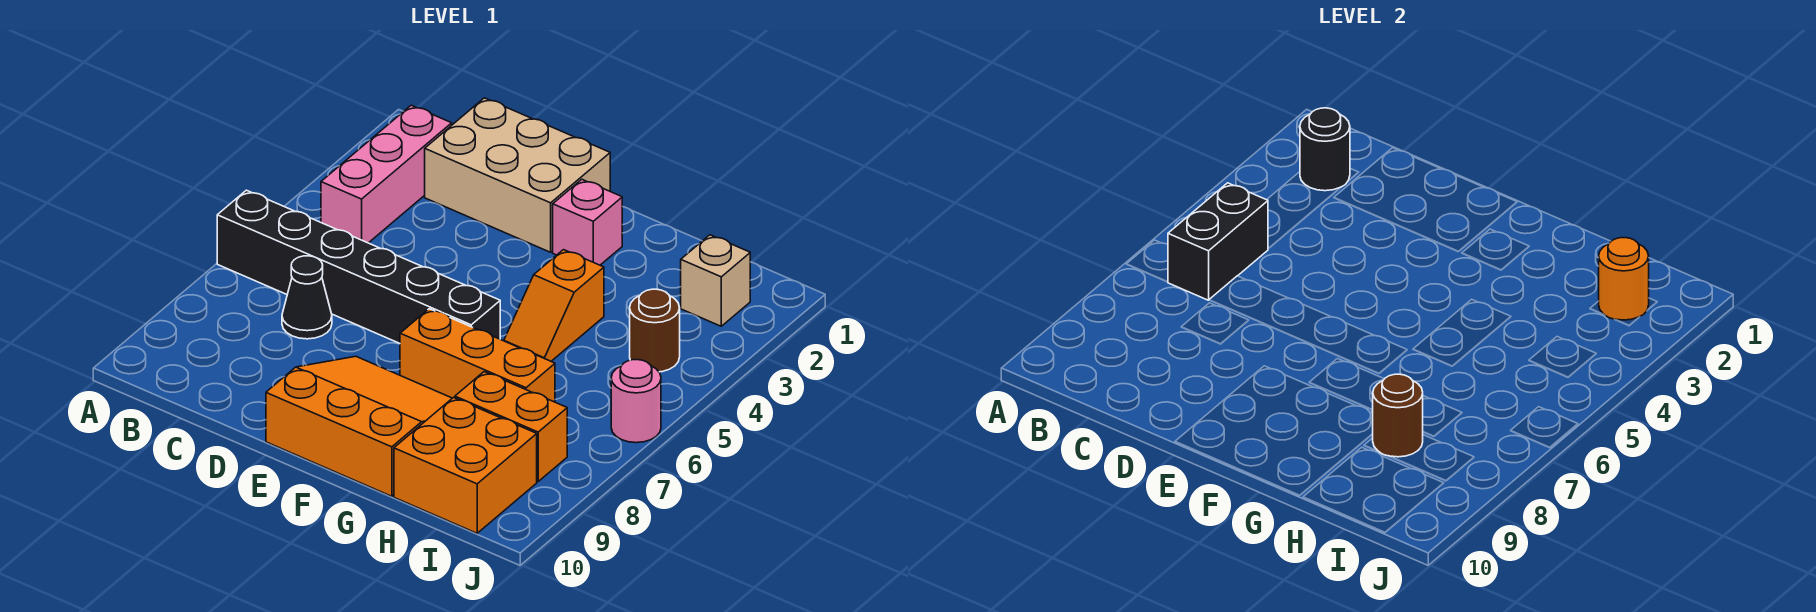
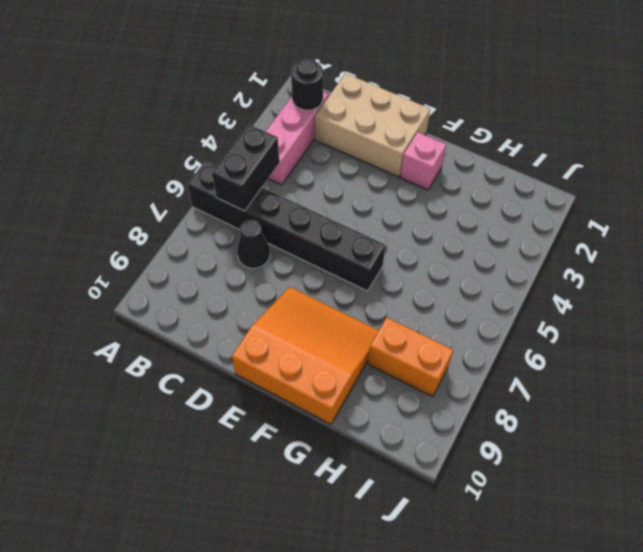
none -> orange 1x3 brick [400,309,555,402]
none -> orange 1x2 slope [504,250,604,361]
none -> orange 2x2 brick [394,398,537,533]

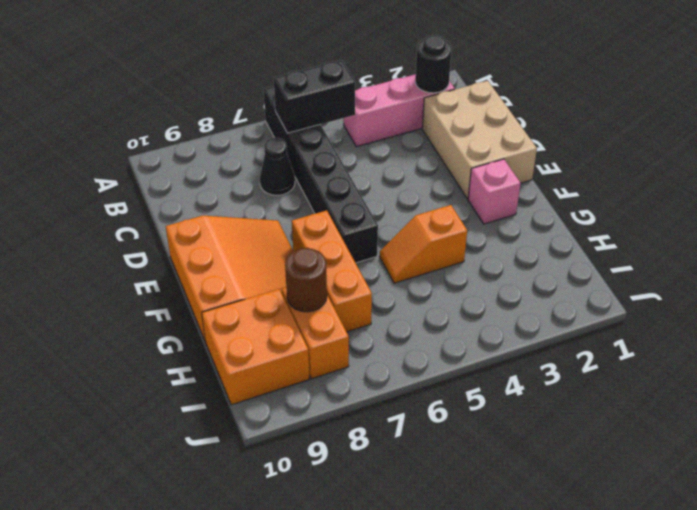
none -> tan 1x1 brick [681,235,750,326]
none -> brown 1x1 round brick [630,289,680,372]
none -> pink 1x1 round brick [611,360,661,443]

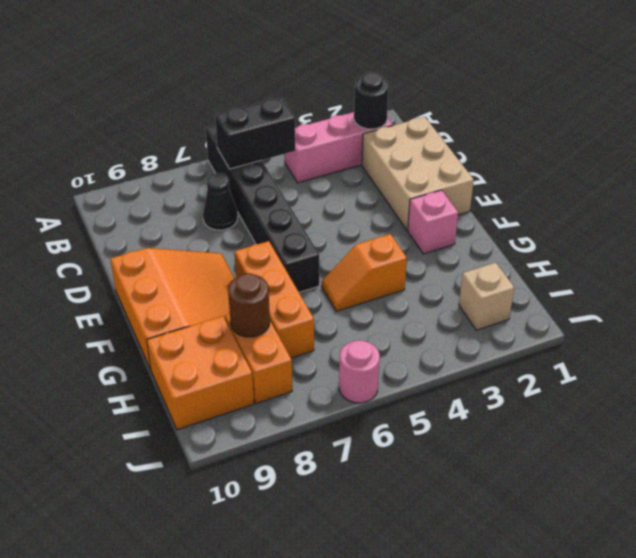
none -> brown 1x1 round brick [630,289,680,372]
none -> orange 1x1 round brick [1599,238,1649,320]

